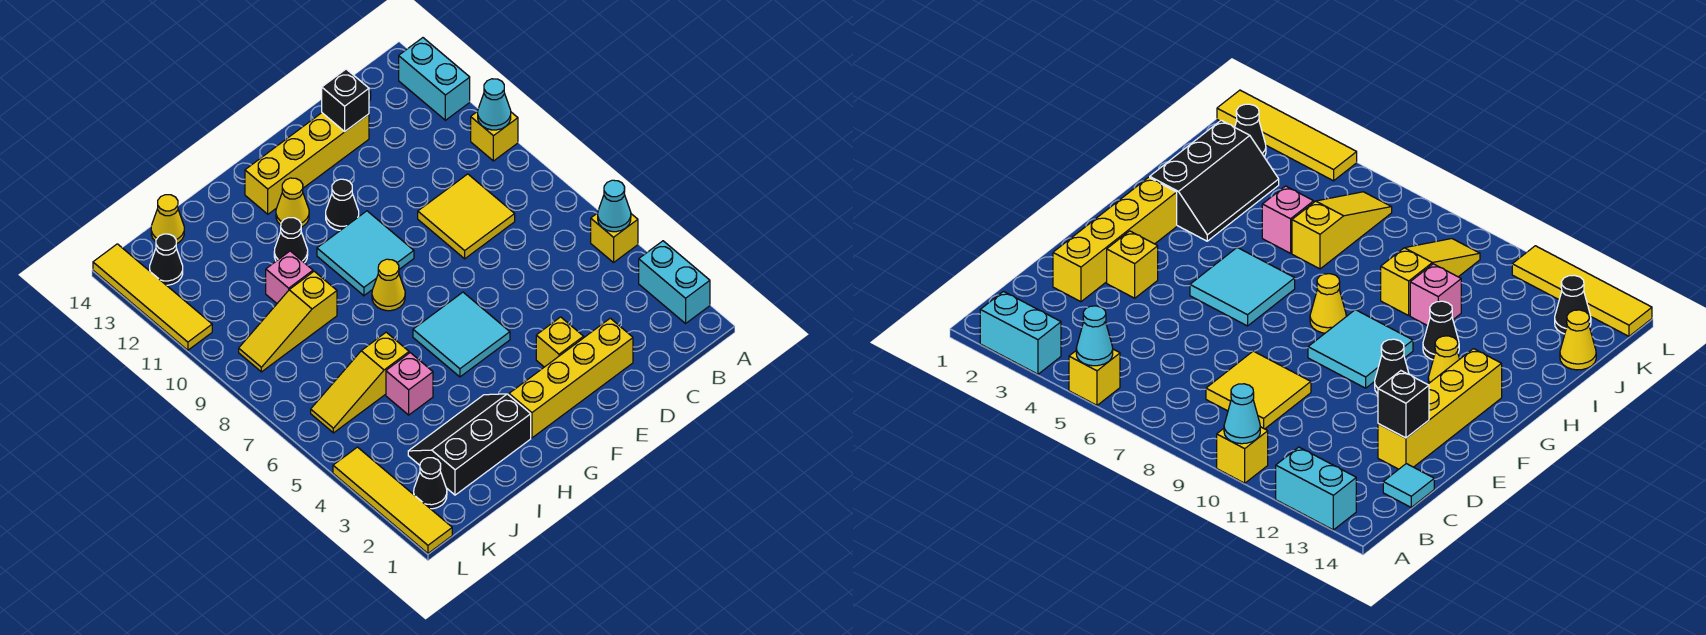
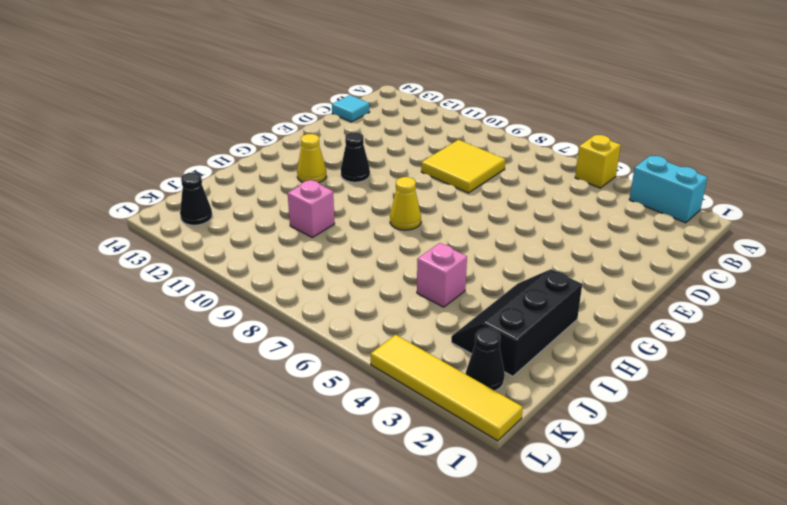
none -> yellow 1x1 brick [471,111,518,161]
none -> cyan 1x2 brick [399,38,470,120]
none -> yellow 1x4 brick [509,318,633,438]

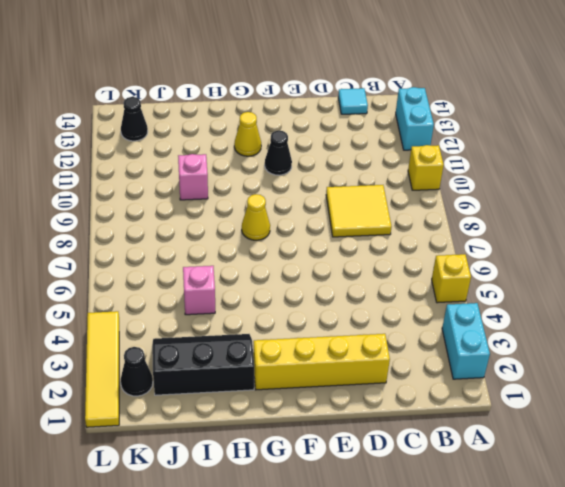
none -> yellow 1x4 brick [245,113,369,214]
none -> yellow 1x1 brick [536,317,584,367]
none -> cyan 2x2 tile [413,292,510,377]

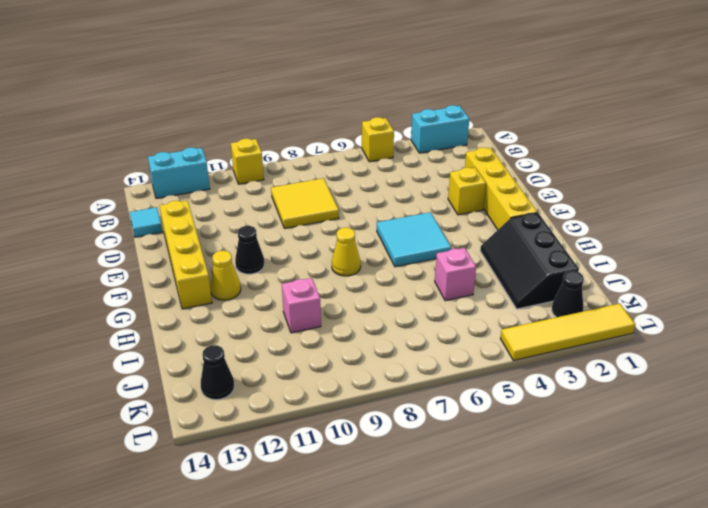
none -> cyan 2x2 tile [317,211,414,296]
none -> black 1x1 cone [274,218,308,263]
none -> yellow 1x3 slope [311,332,409,433]

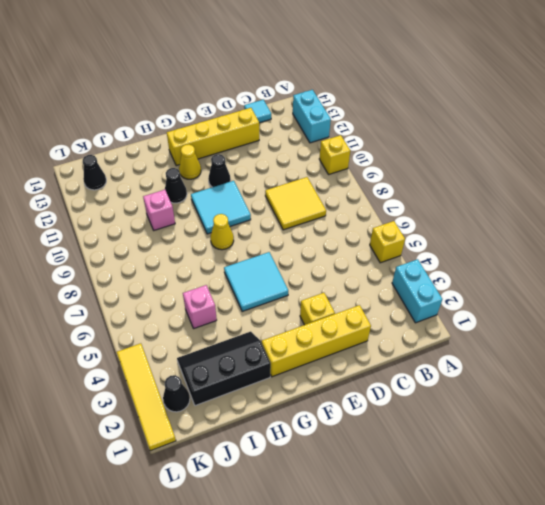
none -> yellow 1x3 slope [311,332,409,433]
none -> yellow 1x3 slope [239,271,337,372]
none -> yellow 1x1 cone [151,195,184,244]

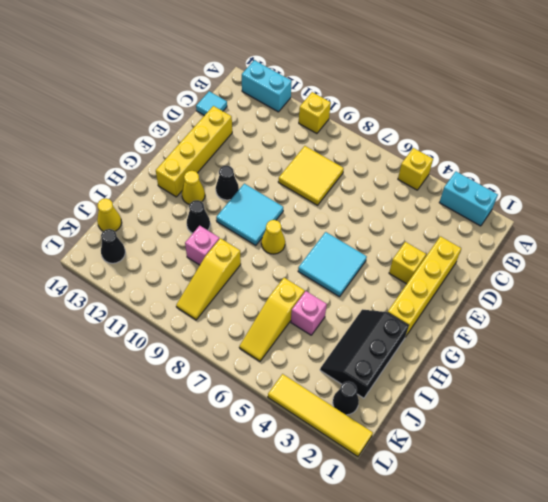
none -> yellow 1x4 tile [93,244,212,350]
none -> cyan 1x1 cone [598,180,631,232]
none -> cyan 1x1 cone [478,79,511,130]

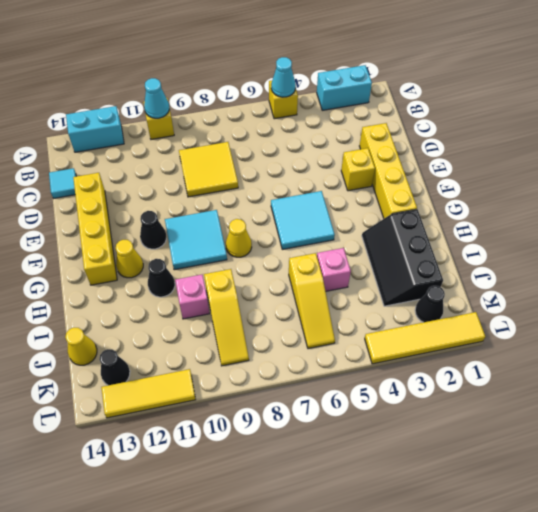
yellow 1x3 tile [101,369,196,418] -> yellow 1x4 tile [93,244,212,350]
none -> black 1x1 brick [322,69,369,131]

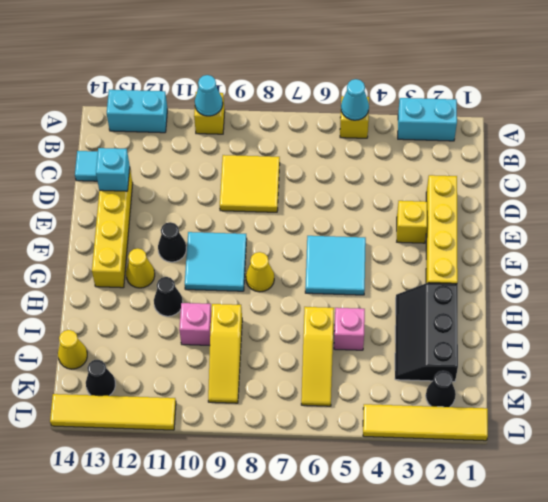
cyan 1x1 brick [96,148,130,191] -> black 1x1 brick [322,69,369,131]

